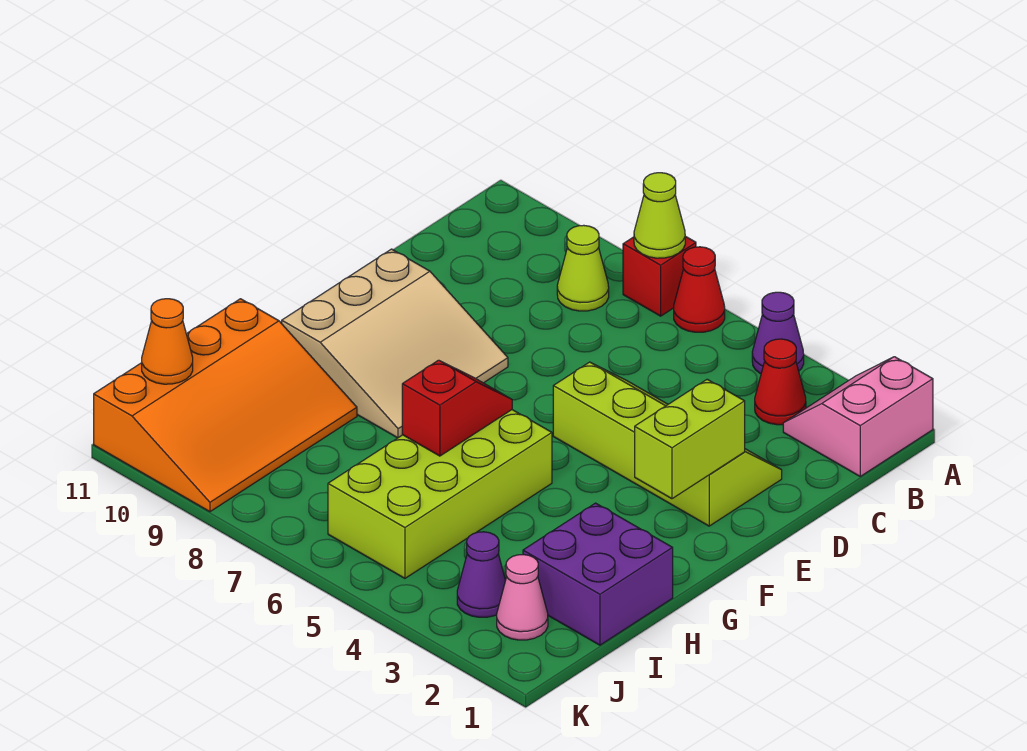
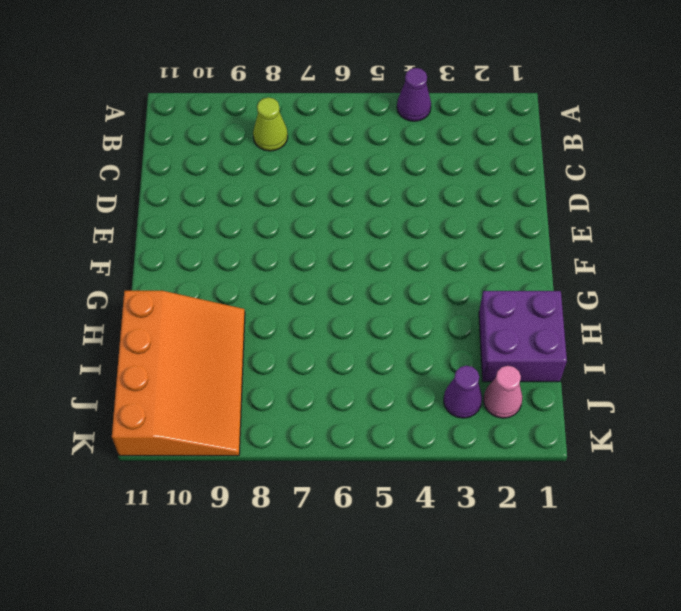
none -> pink 2x2 slope [783,357,933,476]
none -> red 1x1 cone [674,247,725,332]
none -> red 1x1 brick [623,236,696,316]

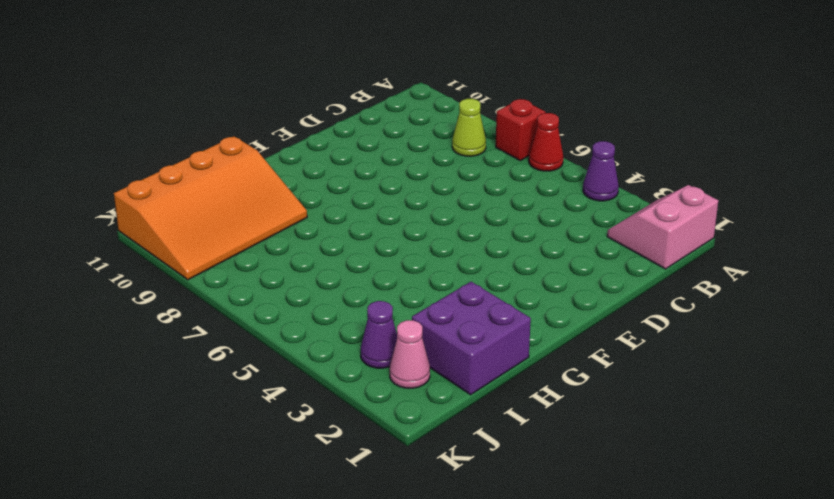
none -> red 1x1 cone [755,339,806,425]
none -> lime 2x4 slope [553,362,782,526]
none -> tan 3x3 slope [282,249,508,438]

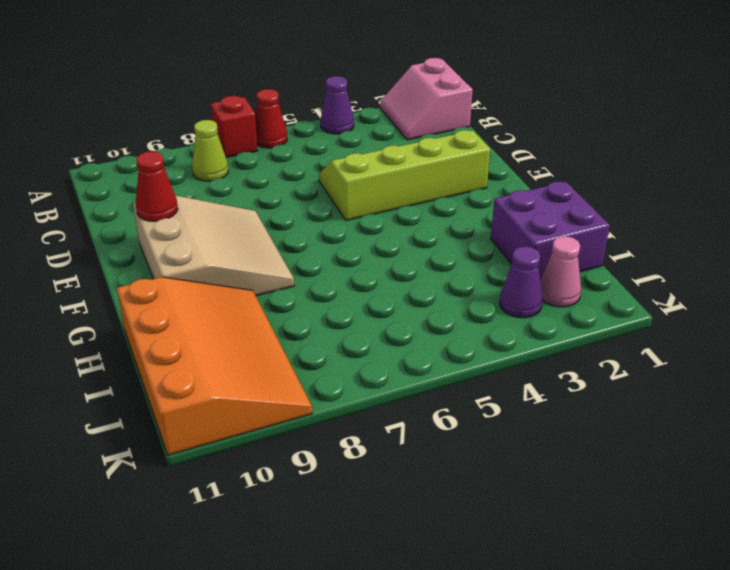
red 1x1 cone [136,151,178,221] -> red 1x1 cone moved to [755,339,806,425]
none -> lime 2x4 brick [328,410,552,578]
none -> lime 1x1 cone [634,173,685,258]
none -> lime 1x2 brick [635,379,745,499]

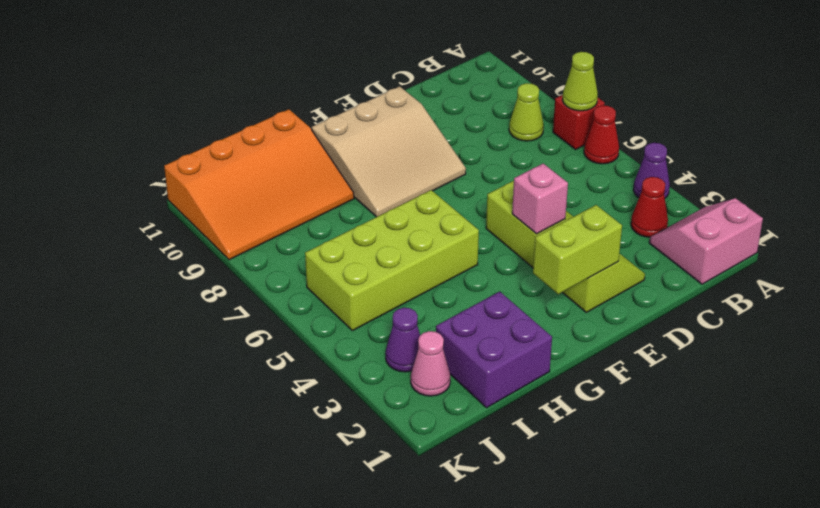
pink 1x1 brick [512,164,568,234] -> none
none -> red 1x2 slope [402,360,512,456]
none -> orange 1x1 cone [142,299,193,384]

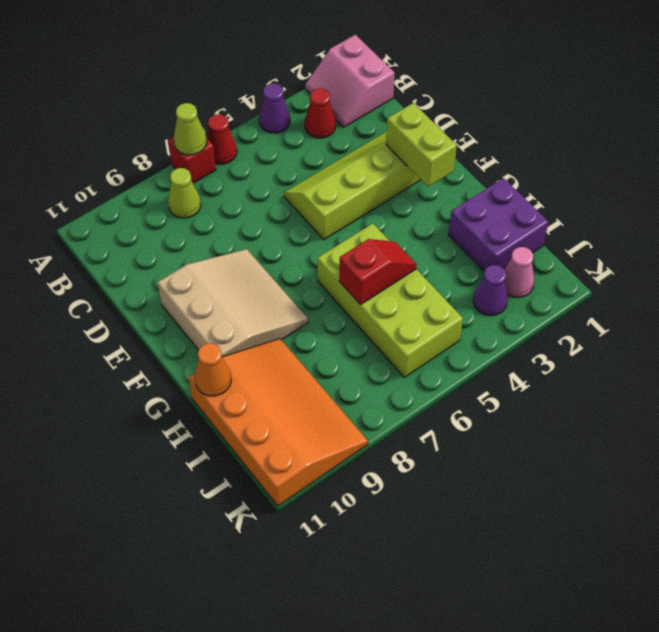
red 1x2 slope [339,239,417,305] -> red 1x2 slope turned to [402,360,512,456]
orange 1x1 cone [195,343,231,396] -> orange 1x1 cone moved to [142,299,193,384]

